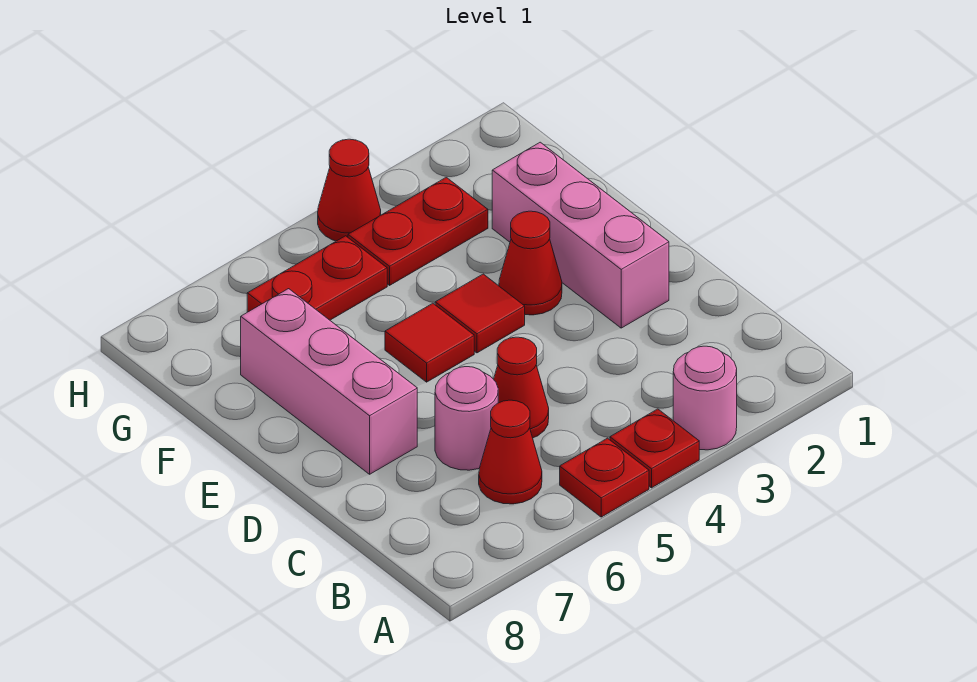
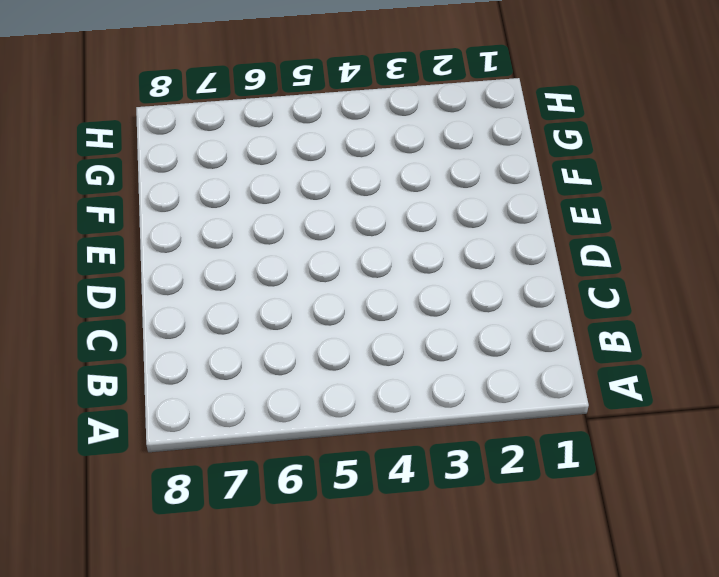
none -> pink 1x1 round brick [673,346,737,450]
none -> red 1x1 plate [610,409,699,488]
none -> red 1x1 plate [560,438,649,517]

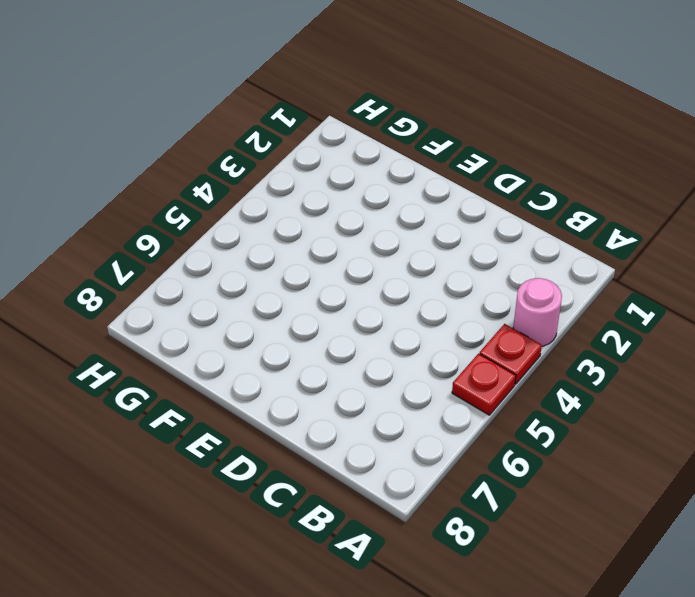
none -> red 1x1 cone [479,400,542,504]
none -> red 1x1 cone [494,337,549,438]
none -> pink 1x1 round brick [435,367,498,470]

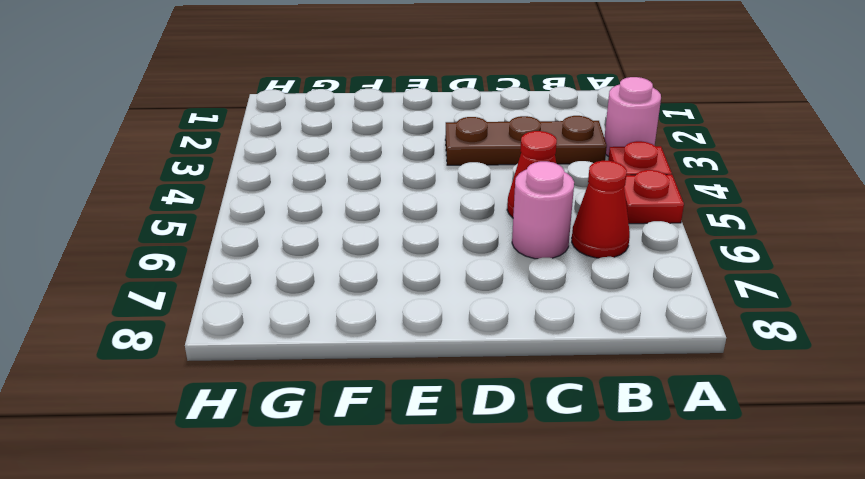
brown 1x3 plate [445,116,607,165] -> none
none -> pink 1x3 brick [492,142,669,328]
none -> pink 1x3 brick [241,289,417,474]
none -> red 1x1 cone [499,211,562,315]

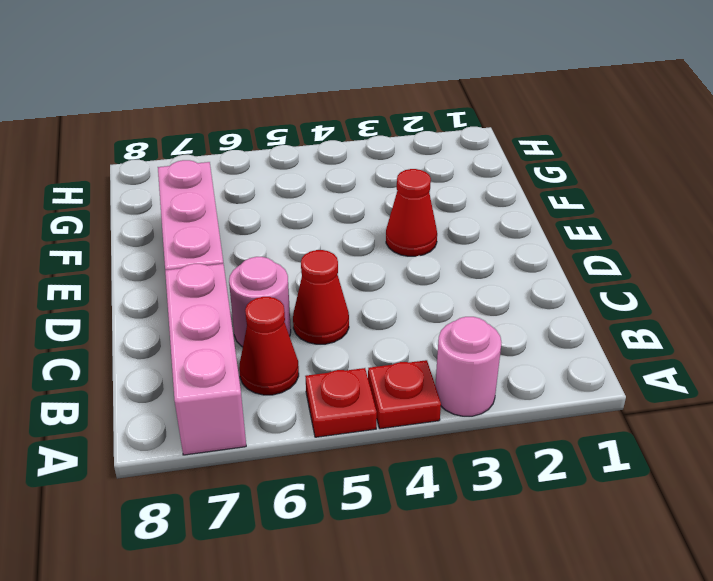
pink 1x3 brick [165,264,246,455] -> pink 1x3 brick moved to [492,142,669,328]
none -> red 1x1 tile [435,274,525,353]
none -> red 1x1 tile [385,303,474,382]
none -> red 1x2 plate [348,177,488,285]

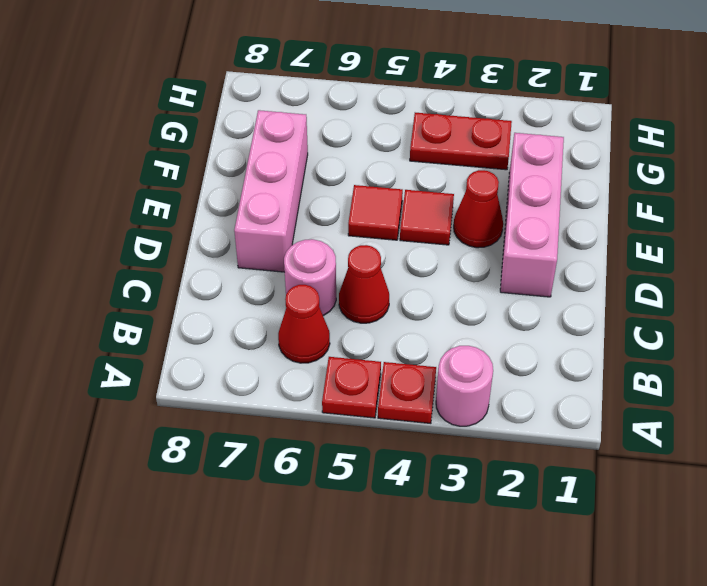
none -> red 1x2 plate [247,236,387,320]
none -> red 1x1 cone [318,139,381,241]

